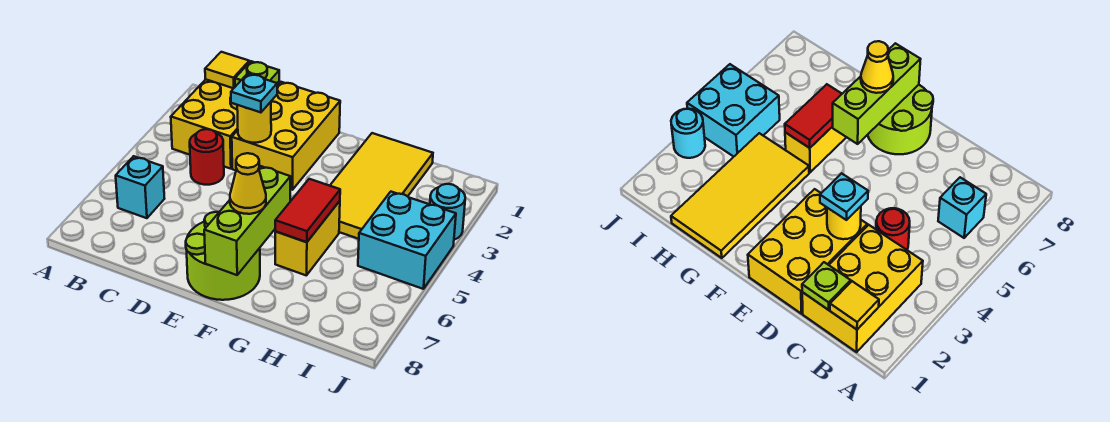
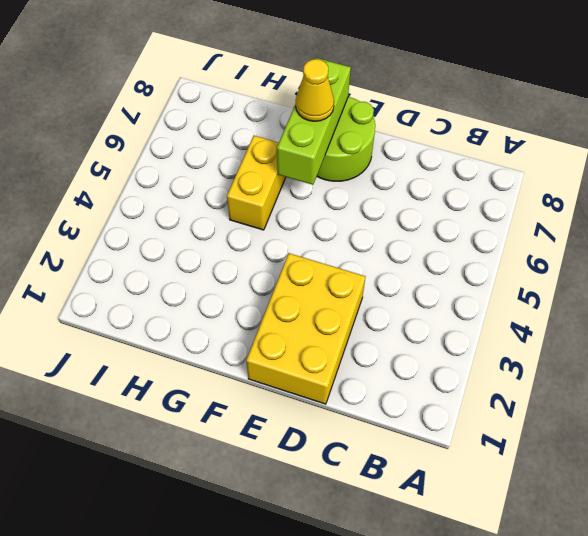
none -> yellow 2x3 brick [171,79,279,169]
none -> cyan 1x1 brick [116,156,164,218]
none -> red 1x1 round brick [190,129,224,185]

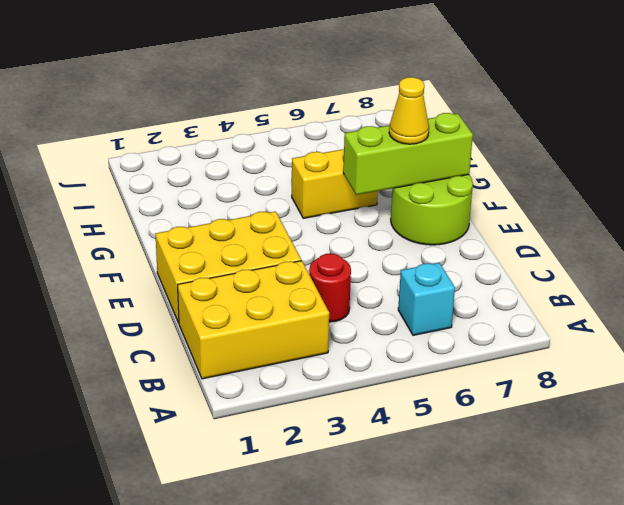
none -> yellow 2x4 tile [330,133,433,239]
none -> cyan 2x2 brick [358,192,456,289]
none -> cyan 1x1 round brick [430,184,465,240]

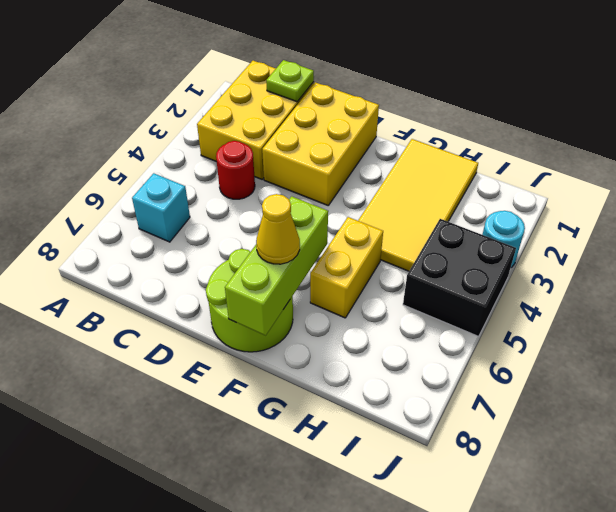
black 2x2 brick [403,219,516,336] -> cyan 2x2 brick [358,192,456,289]
none -> yellow 1x1 tile [205,52,249,88]
none -> yellow 1x1 round brick [237,102,271,143]
none -> red 1x2 tile [275,179,340,242]

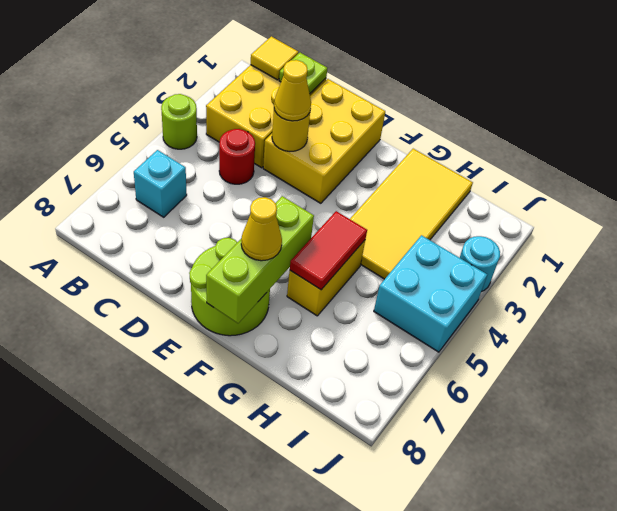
lime 1x1 round brick [161,94,197,149] -> none
yellow 1x1 cone [274,60,311,121] -> cyan 1x1 plate [231,74,277,112]

